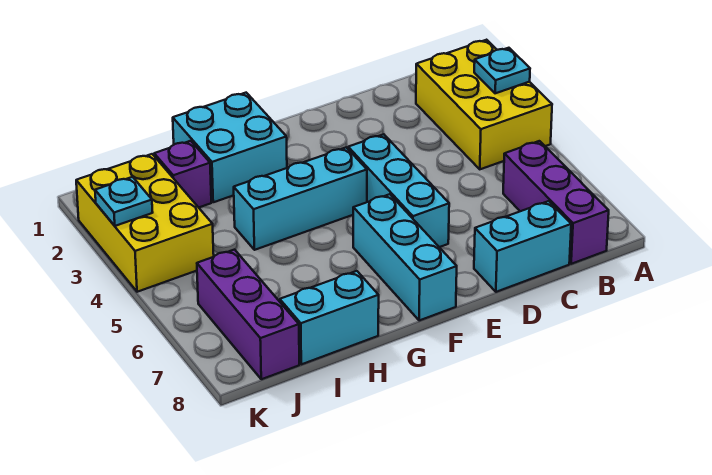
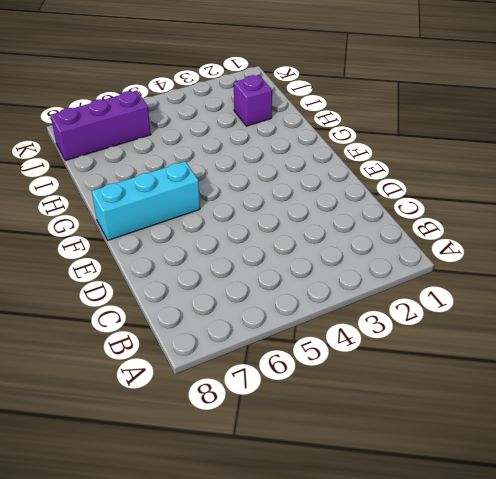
none -> yellow 2x3 brick [416,40,552,169]
none -> purple 1x3 brick [503,141,609,264]
none -> cyan 1x2 brick [474,201,571,292]

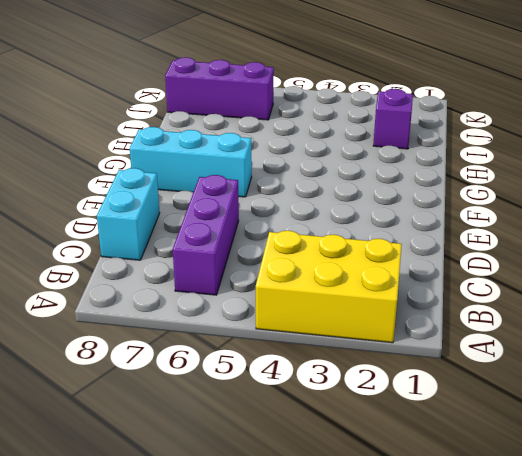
purple 1x3 brick [173,175,239,295] -> purple 1x3 brick turned to [503,141,609,264]
none -> cyan 1x3 brick [348,134,449,247]
none -> cyan 1x3 brick [234,147,367,250]
none -> cyan 2x2 brick [173,93,287,202]

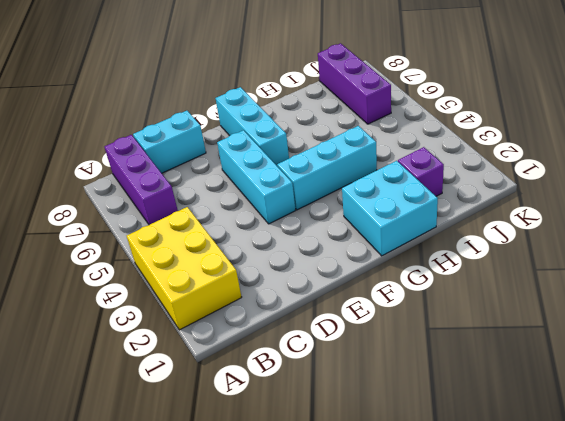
none -> cyan 1x2 brick [280,271,379,364]
none -> yellow 2x3 brick [76,154,214,292]
none -> cyan 1x1 plate [474,48,530,93]

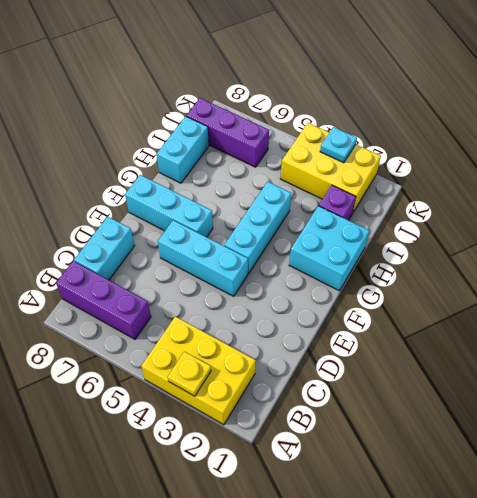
yellow 1x1 plate [168,352,211,396] -> cyan 1x1 plate [474,48,530,93]

